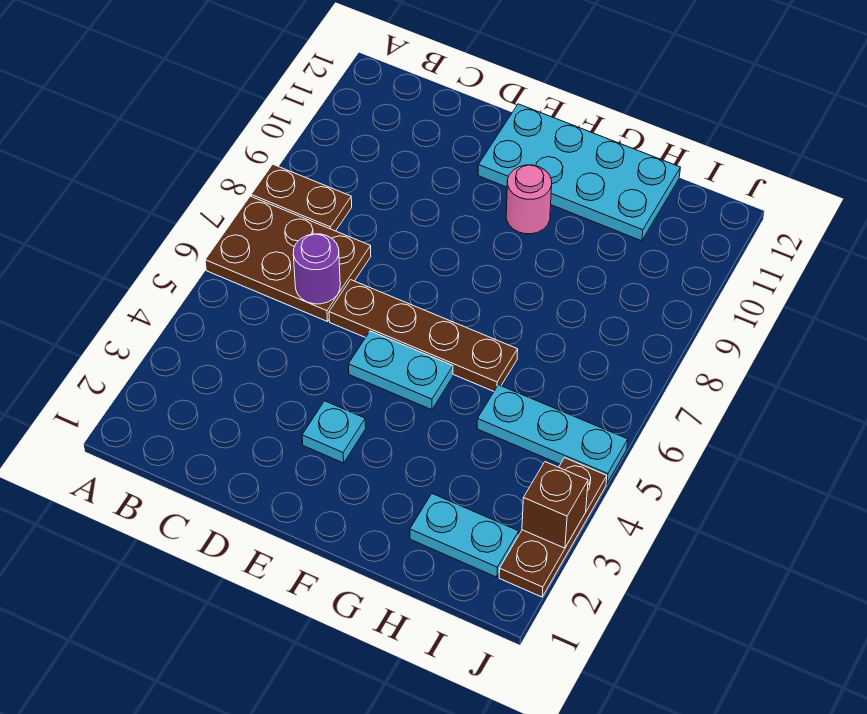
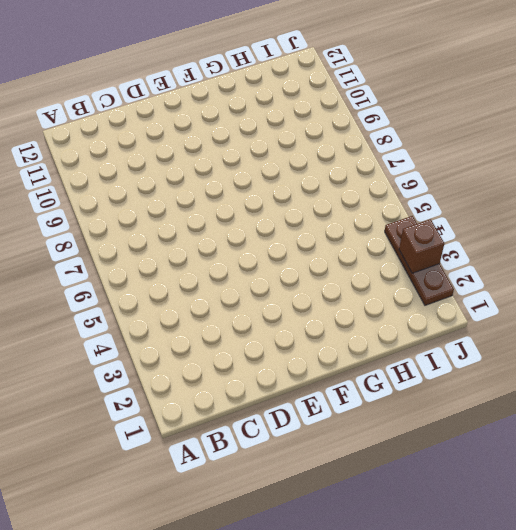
none -> brown 2x3 plate [205,196,371,322]
none -> brown 1x2 plate [251,164,352,231]
none -> brown 1x4 plate [329,280,518,391]

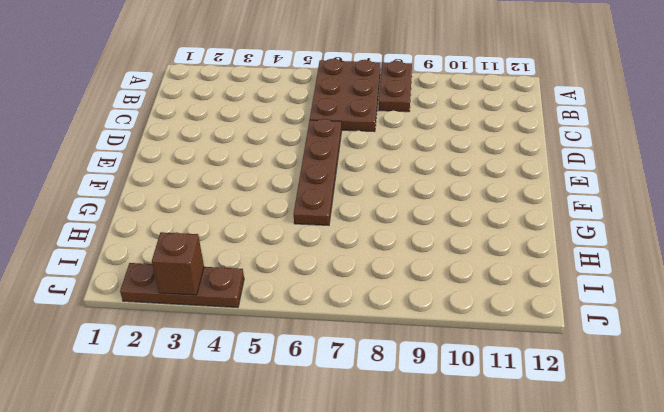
none -> cyan 1x1 plate [302,401,366,463]
none -> cyan 1x2 plate [348,331,453,410]
none -> cyan 2x4 plate [478,104,680,241]

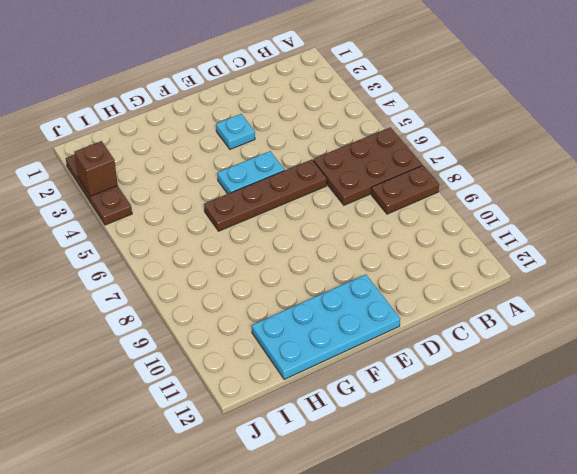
none -> pink 1x1 round brick [506,165,552,234]
none -> cyan 1x2 plate [410,494,519,577]
none -> cyan 1x3 plate [477,385,628,484]

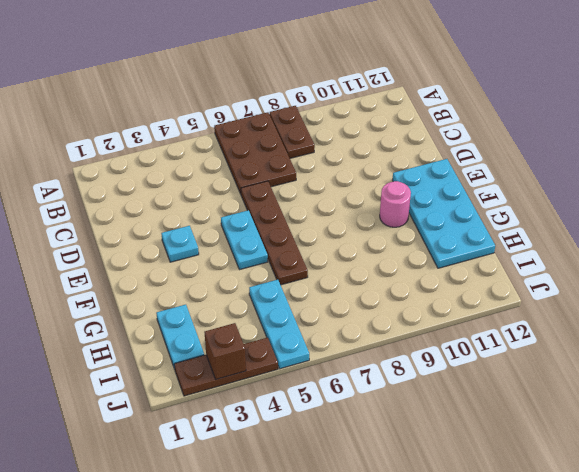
none -> purple 1x1 round brick [293,234,340,304]

